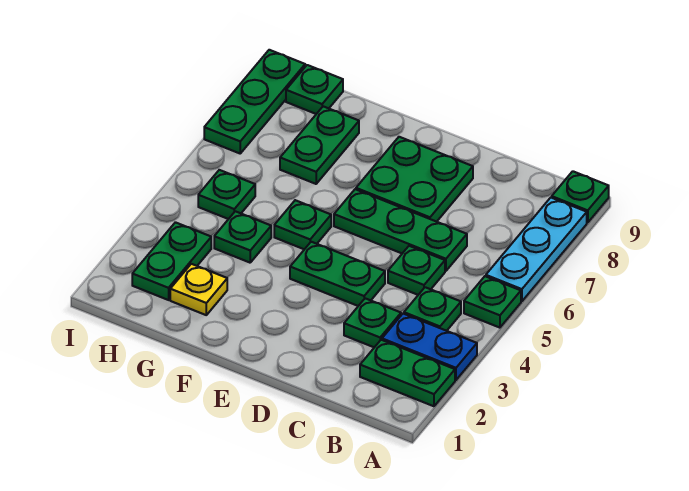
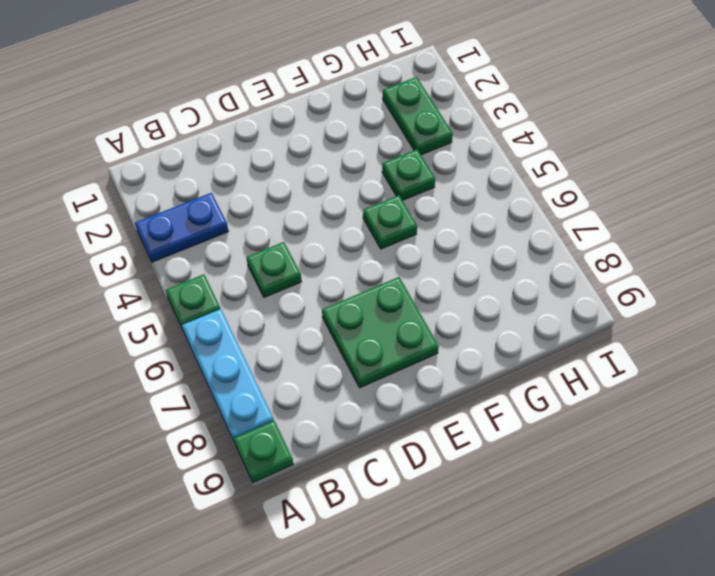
none -> green 1x2 plate [360,340,455,406]
none -> green 1x1 plate [404,287,461,331]
none -> green 1x1 plate [344,298,401,347]

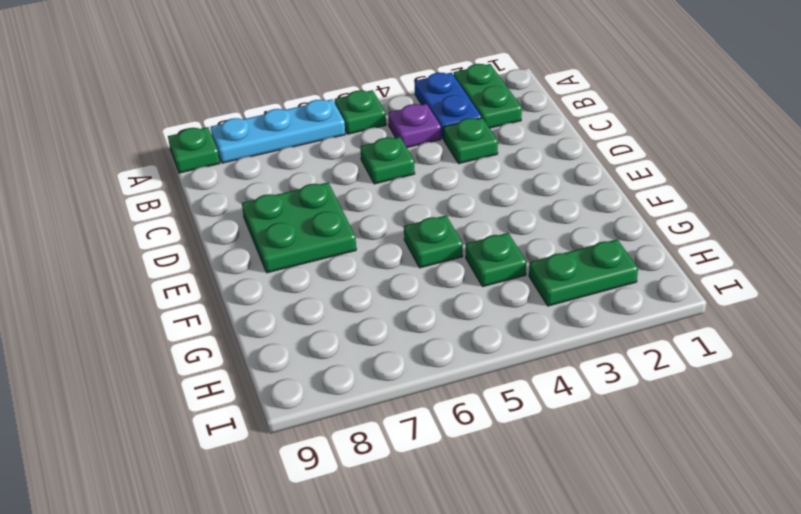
purple 1x1 plate [388,104,441,148] -> green 1x1 plate [404,287,461,331]
none -> green 1x3 plate [334,189,467,271]
none -> green 1x2 plate [290,242,385,306]
none -> yellow 1x1 plate [170,264,227,315]

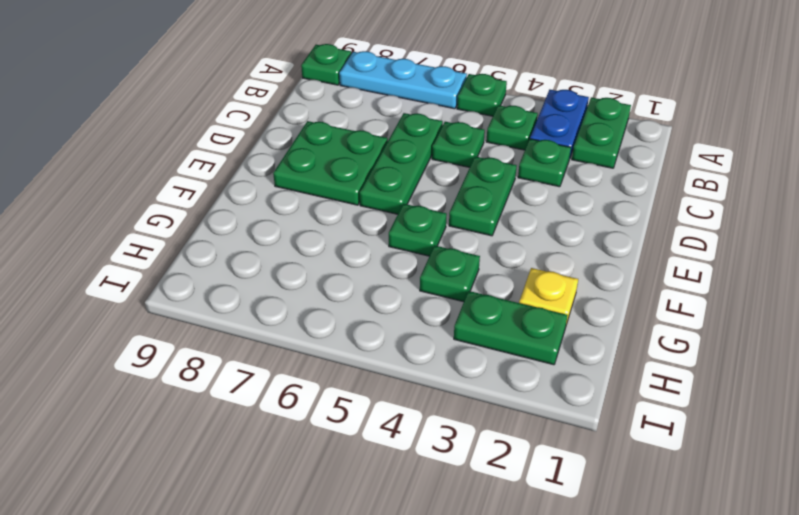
none -> green 1x2 plate [280,106,359,184]
none -> green 1x1 plate [198,170,255,219]
none -> green 1x1 plate [286,65,343,114]

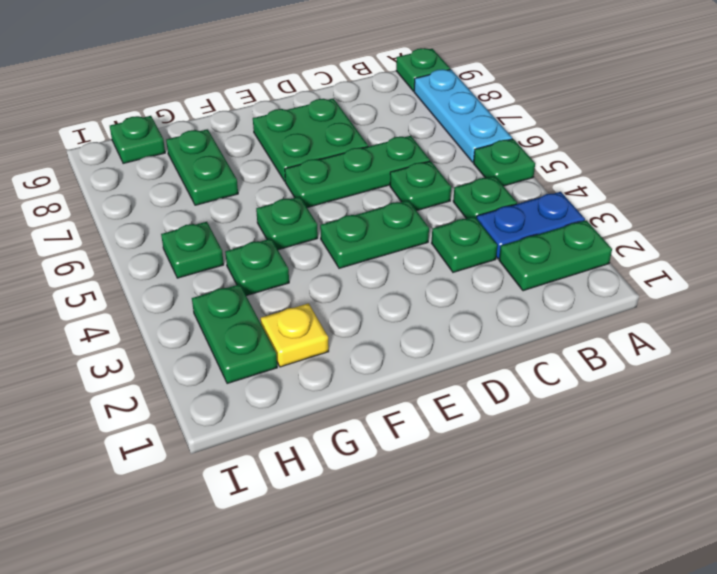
none -> green 1x3 plate [204,50,305,153]

